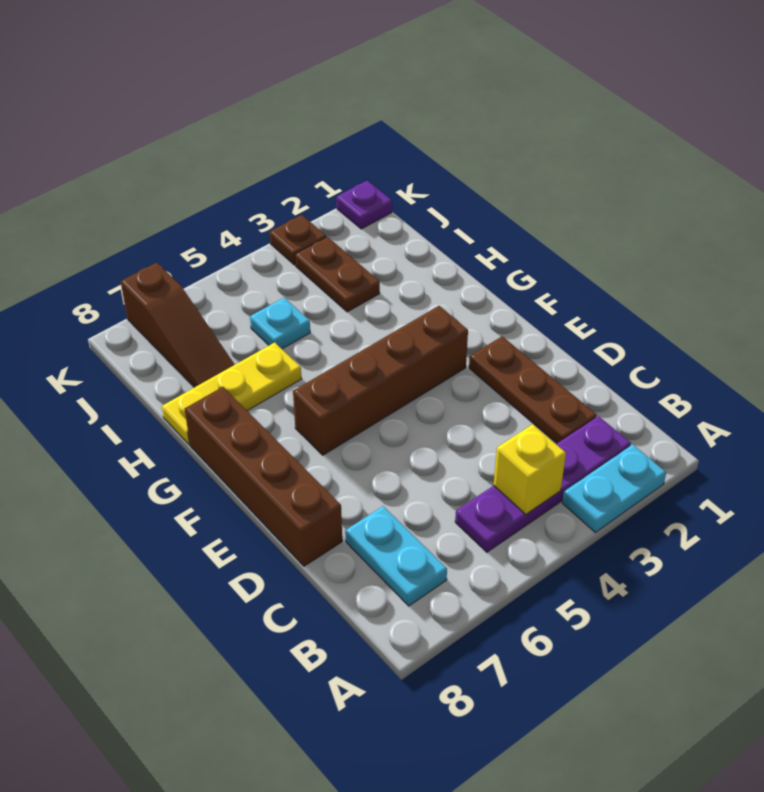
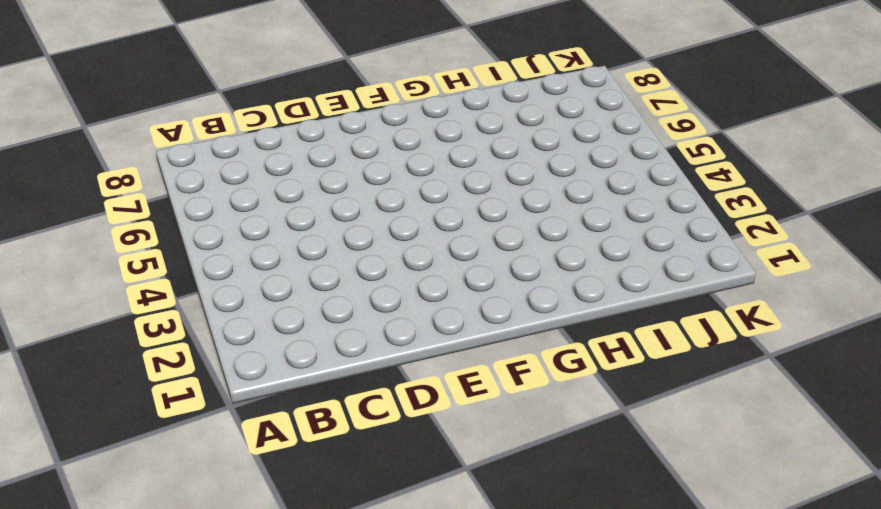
none -> cyan 1x2 plate [562,445,666,532]
none -> purple 1x4 plate [455,416,631,552]
none -> cyan 1x2 plate [345,506,447,606]

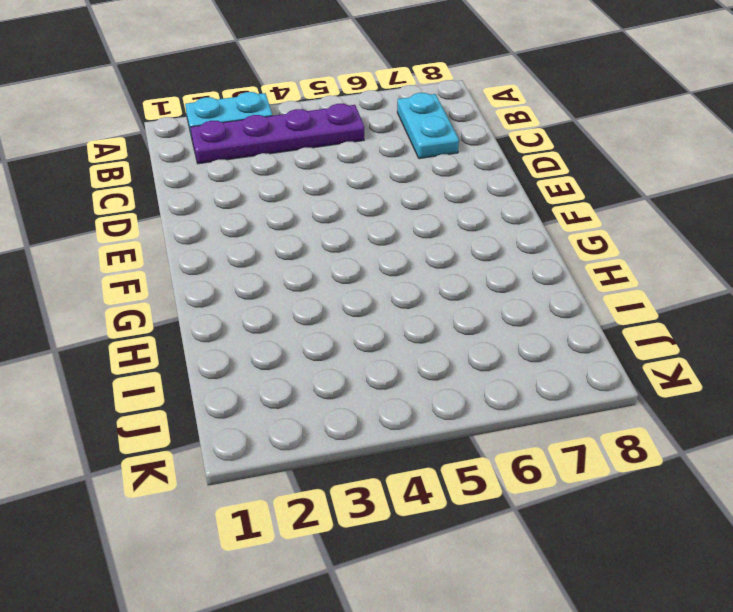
none -> brown 1x3 plate [469,336,597,444]
none -> brown 1x4 brick [185,387,342,566]
none -> brown 1x4 brick [293,306,468,455]

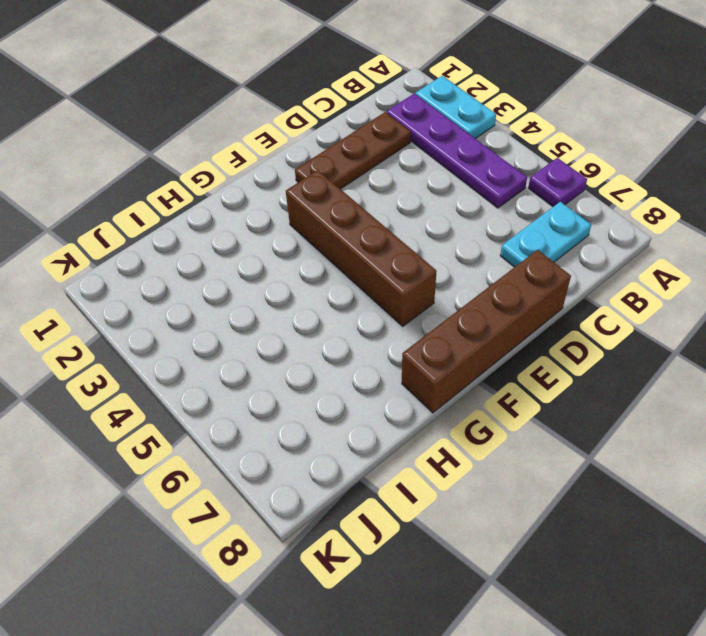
purple 1x1 plate [528,158,587,207] -> purple 1x1 plate moved to [337,181,392,229]
none -> yellow 1x3 plate [162,342,302,444]
none -> brown 1x2 plate [295,237,380,312]
none -> cyan 1x1 plate [250,298,310,349]

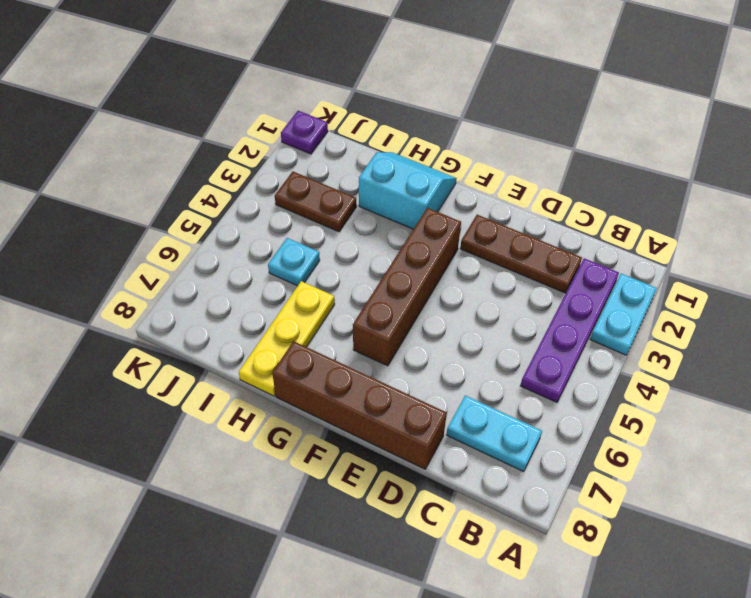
cyan 2x2 slope [359,152,457,229] -> none
none -> brown 1x3 slope [121,263,235,387]
none -> brown 1x1 plate [269,215,326,265]
none -> yellow 1x1 brick [494,424,566,514]

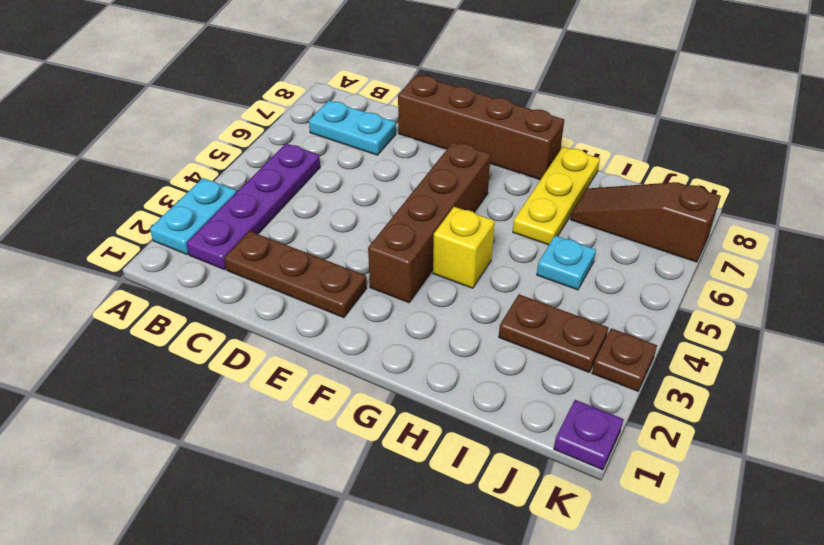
yellow 1x1 brick [433,207,495,288] -> yellow 1x1 brick moved to [494,424,566,514]

